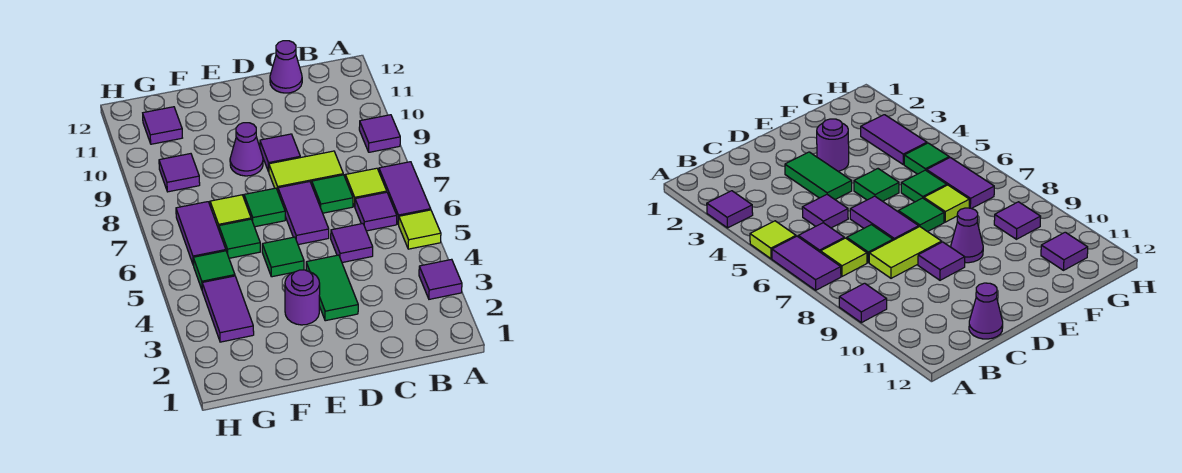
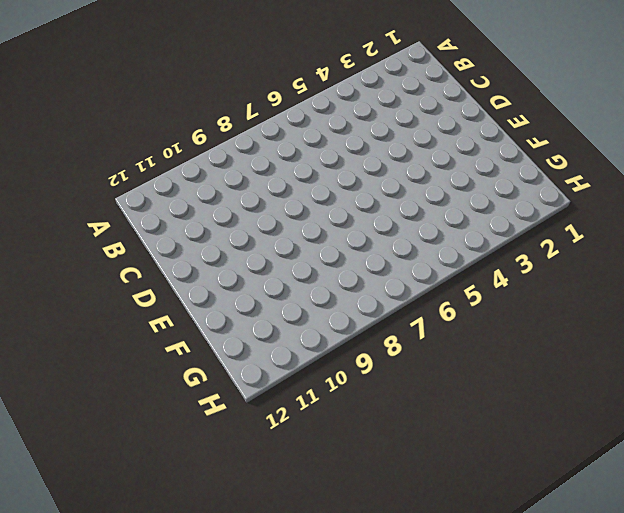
none -> purple 1x1 tile [419,259,462,299]
none -> lime 1x1 tile [399,210,441,249]
none -> purple 1x2 tile [379,162,431,225]

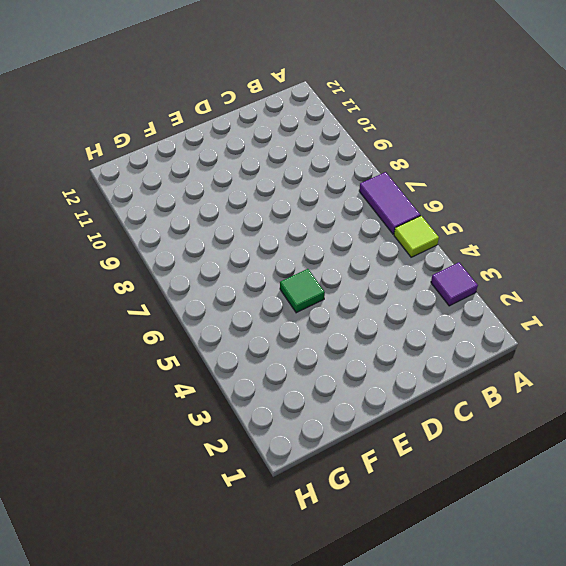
none -> purple 1x1 tile [359,115,400,152]
none -> purple 1x1 tile [355,192,397,231]
none -> lime 1x1 tile [345,168,387,207]

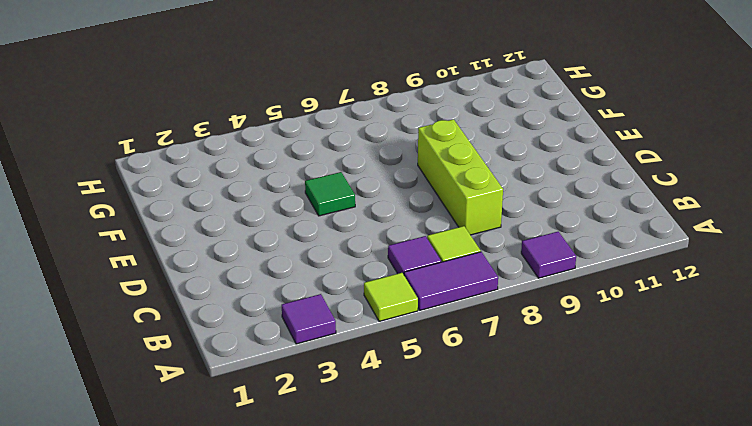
lime 1x3 brick [418,119,503,235] -> lime 1x2 tile [269,151,343,191]
none -> purple 1x1 tile [331,224,373,263]
none -> green 1x1 tile [312,175,353,213]
none -> purple 1x1 cone [270,41,302,93]

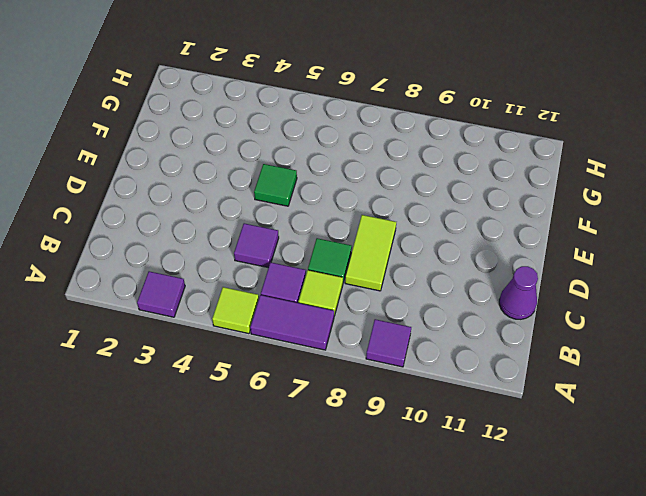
none -> green 1x2 tile [306,255,358,321]
none -> purple 1x2 tile [278,182,329,245]
none -> purple 1x1 tile [260,134,300,172]

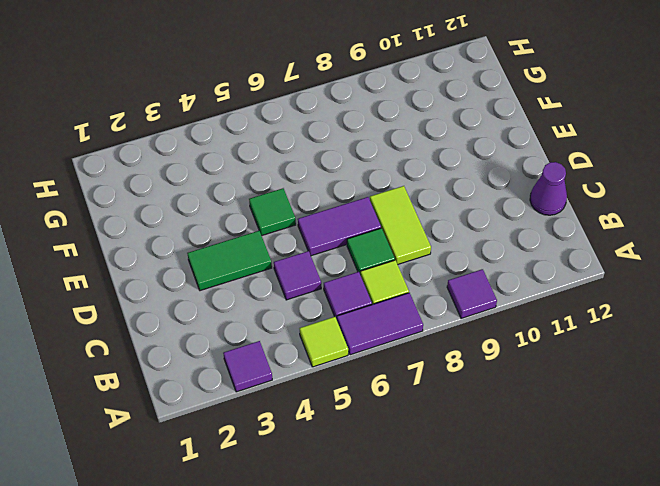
none -> purple 1x1 tile [260,134,300,172]
none -> purple 1x1 round brick [285,270,320,325]
none -> green 1x1 tile [244,188,285,227]

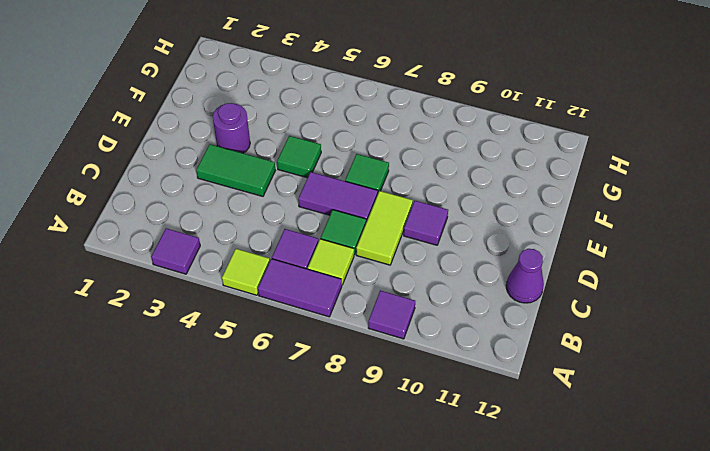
none -> purple 1x1 tile [331,224,373,263]
none -> purple 1x1 cone [230,123,263,176]
none -> green 1x1 tile [219,219,260,258]

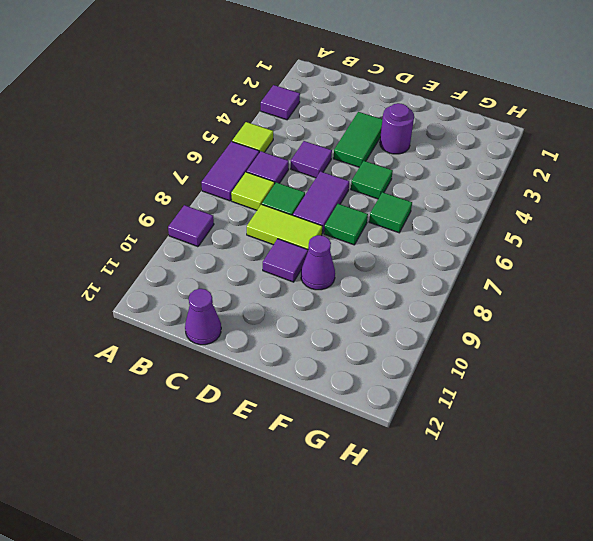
none -> lime 1x1 tile [210,195,251,229]
none -> purple 1x2 tile [202,276,254,342]
none -> green 1x1 tile [193,251,235,289]

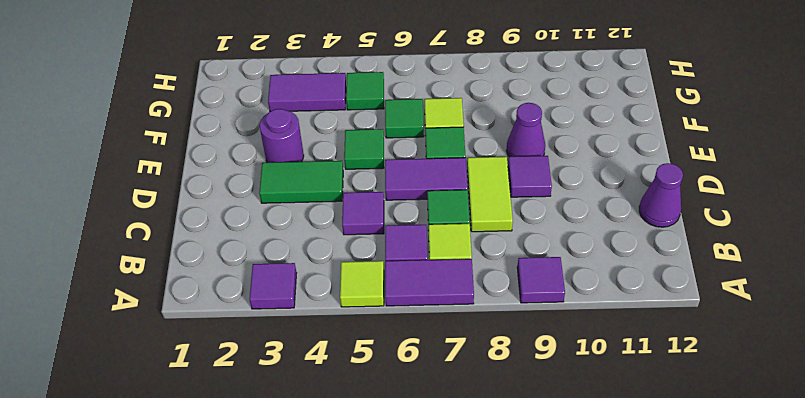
none -> purple 1x2 tile [176,202,226,265]
none -> purple 1x1 tile [159,154,200,192]
none -> purple 1x1 tile [143,107,182,144]

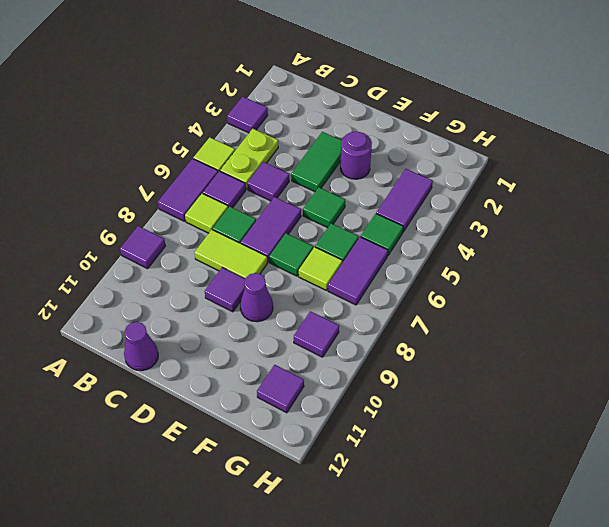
lime 1x2 plate [220,129,278,189] -> none

